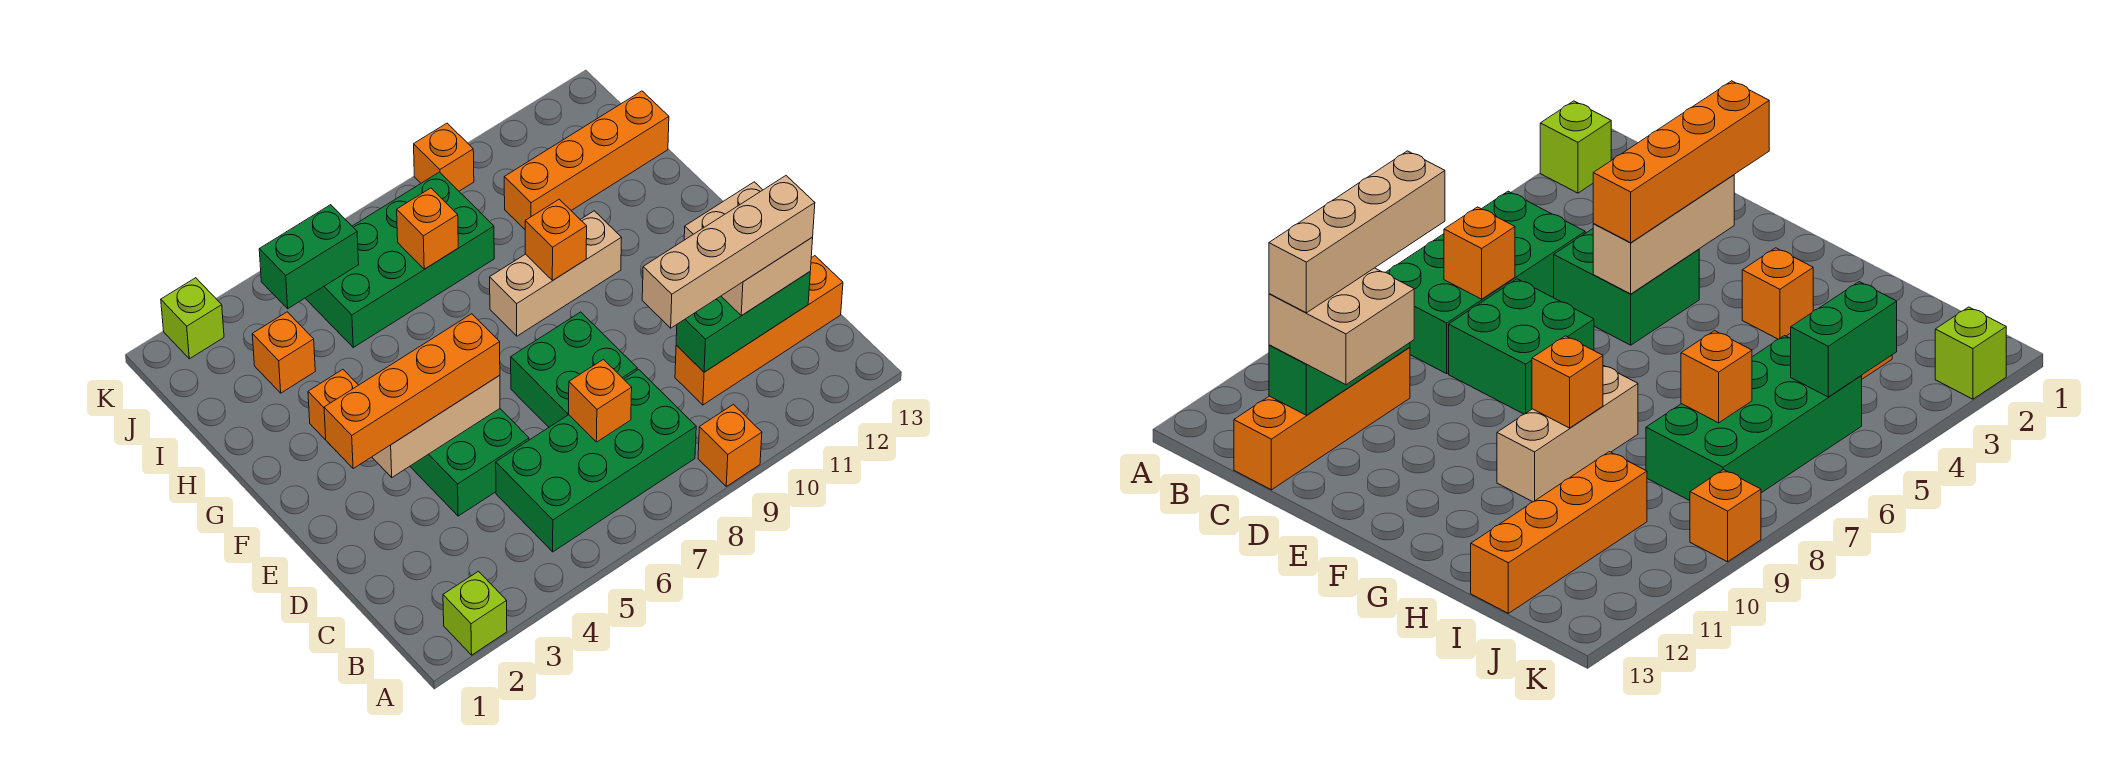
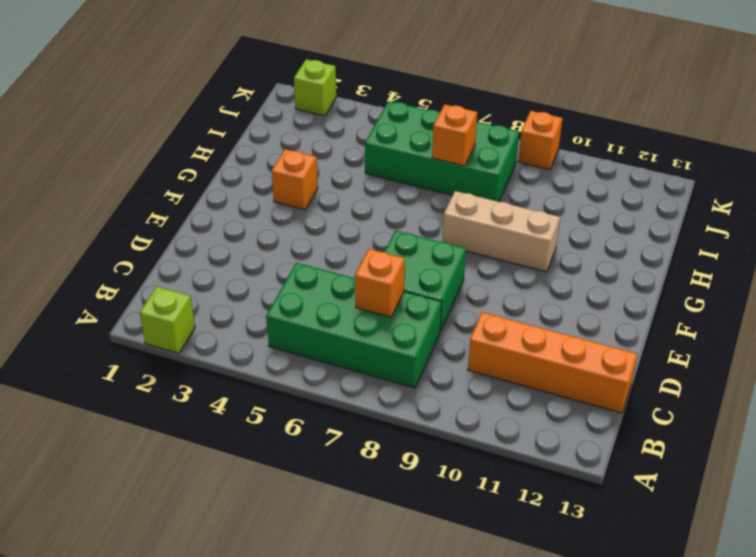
none -> orange 1x1 brick [698,404,762,486]
none -> green 2x2 brick [410,409,529,516]
none -> orange 1x1 brick [252,312,315,393]

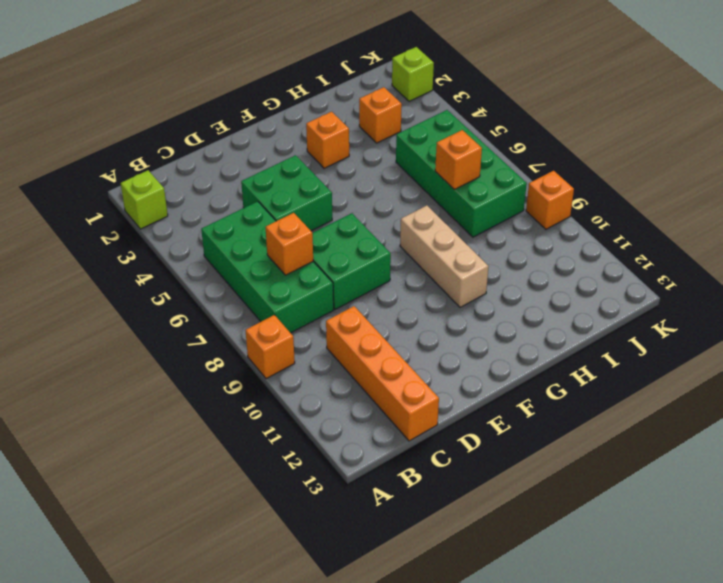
none -> orange 1x4 brick [504,91,669,229]
none -> green 1x3 brick [676,272,810,372]
none -> tan 1x3 brick [372,375,500,477]

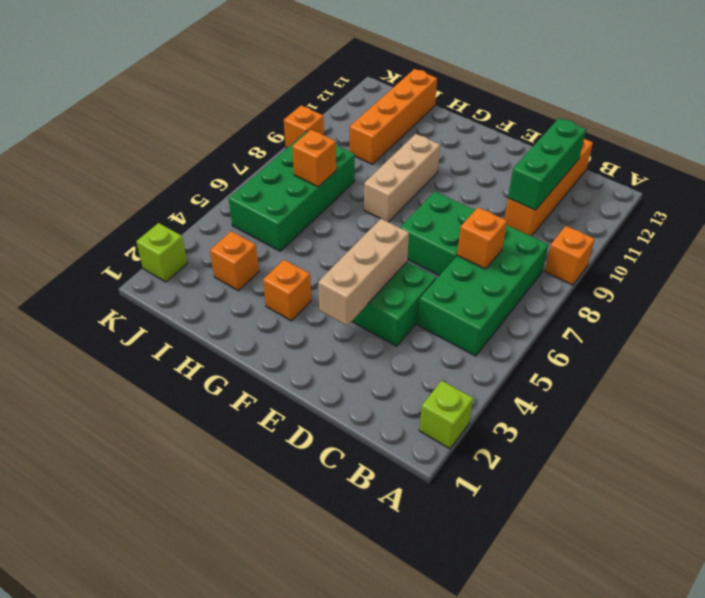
none -> orange 1x1 brick [525,199,587,280]
none -> green 1x2 brick [259,205,359,309]
none -> tan 2x2 brick [684,182,813,316]

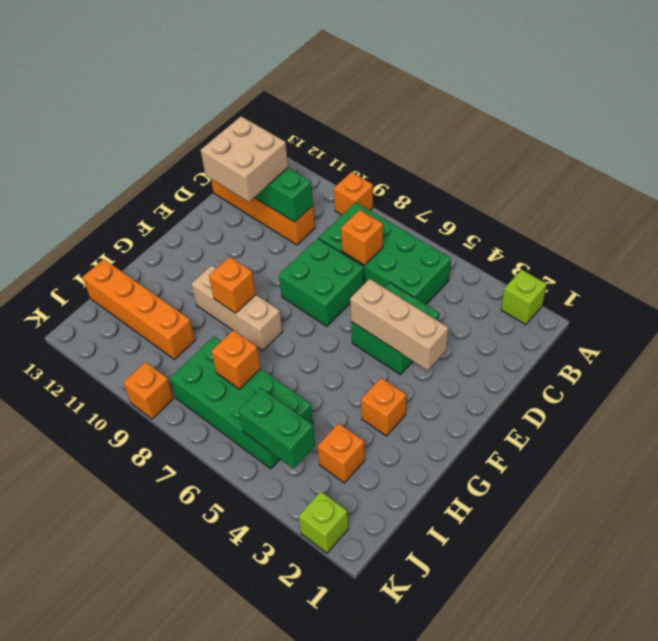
none -> orange 1x4 brick [324,314,500,469]
none -> tan 1x4 brick [642,176,815,328]

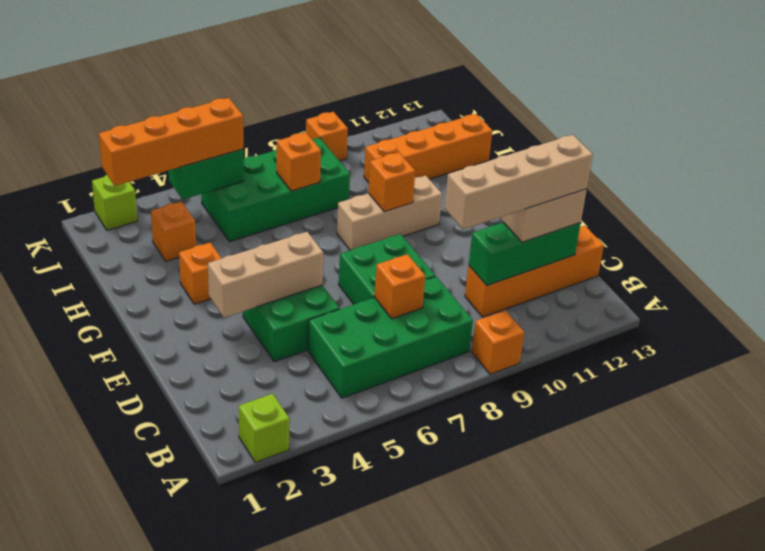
orange 1x4 brick [99,98,243,186] -> orange 1x4 brick moved to [324,314,500,469]

